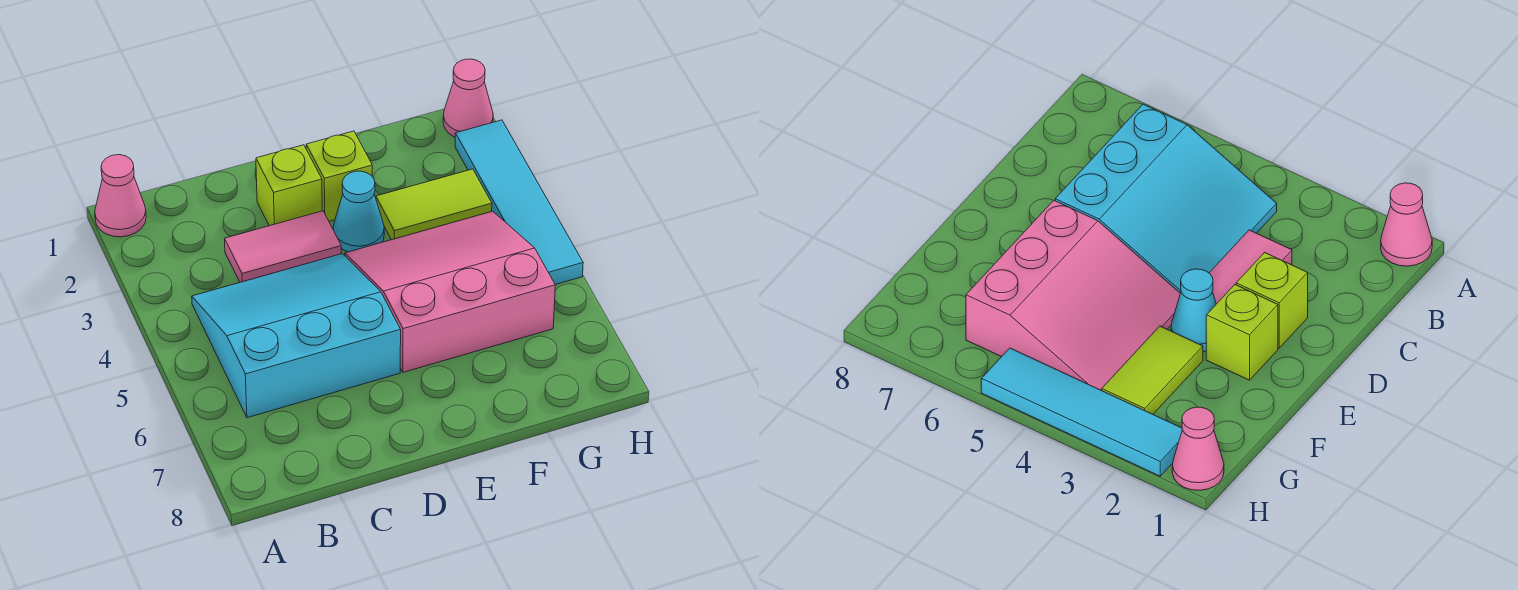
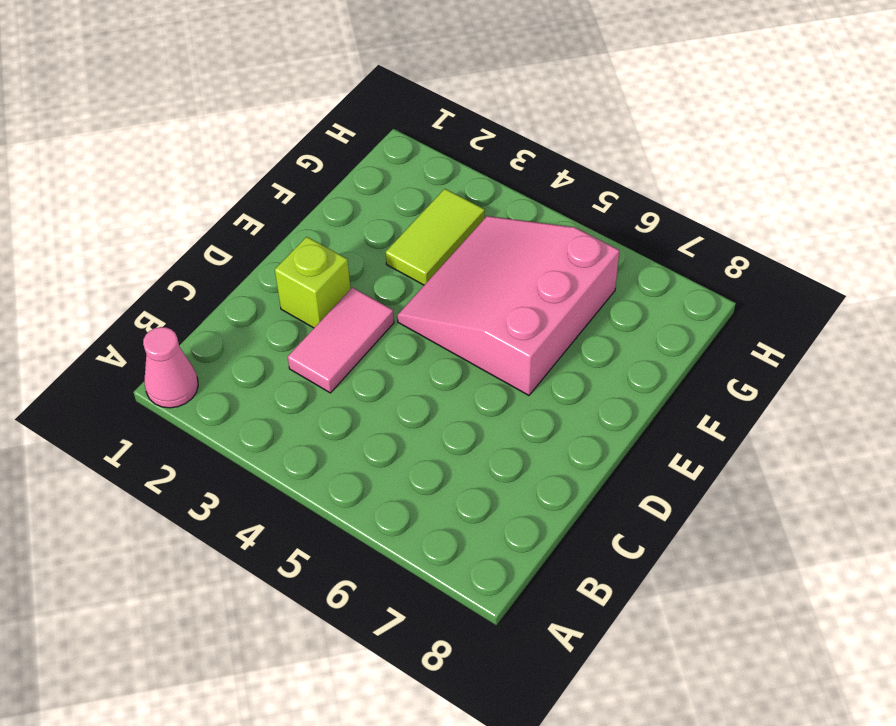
none -> cyan 3x3 slope [192,254,401,418]
none -> lime 1x1 brick [306,131,372,221]

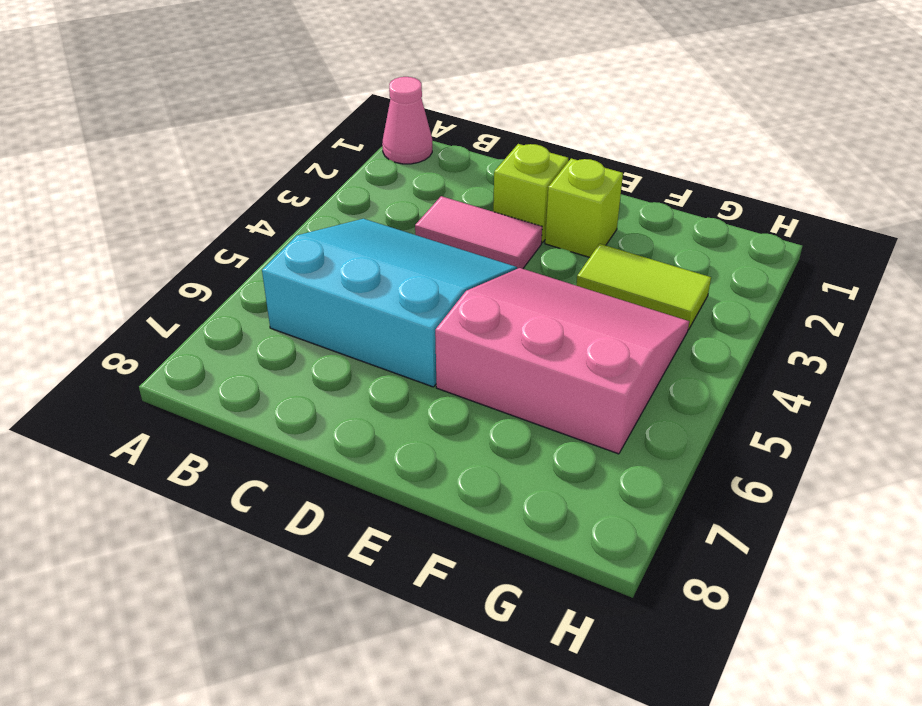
none -> cyan 1x1 cone [333,171,384,252]
none -> pink 1x1 cone [443,59,493,137]

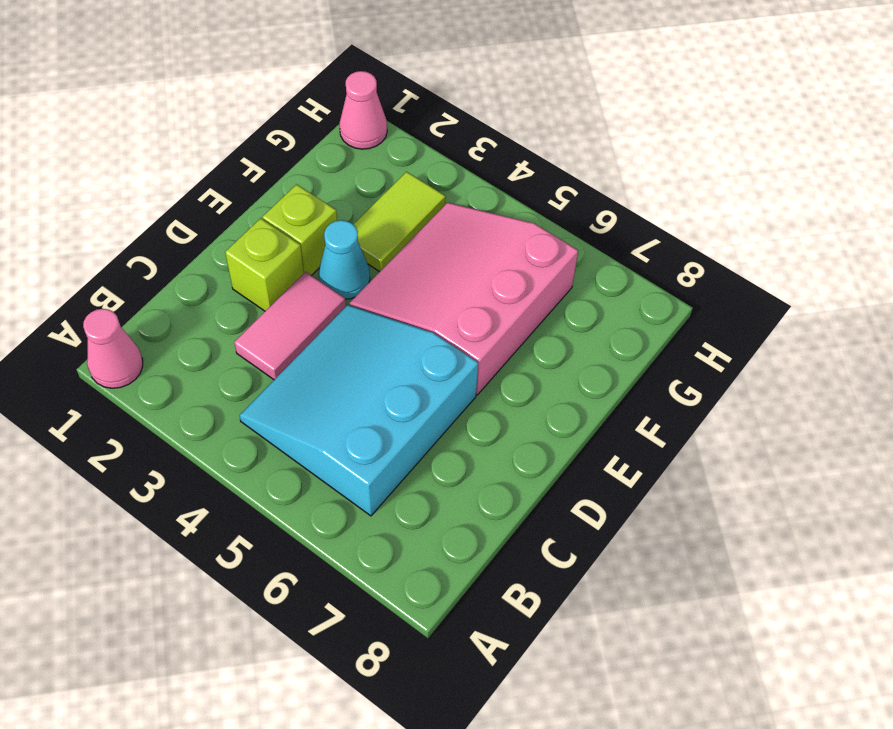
none -> cyan 1x4 tile [455,120,583,285]

